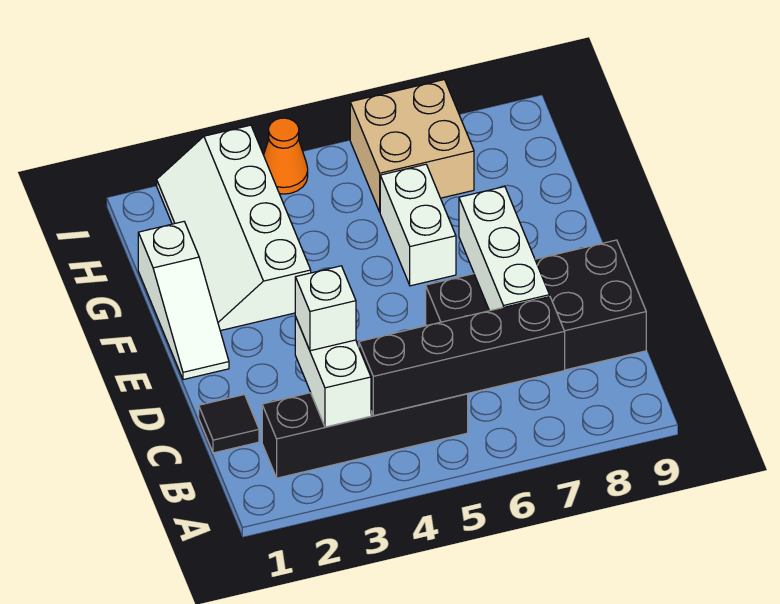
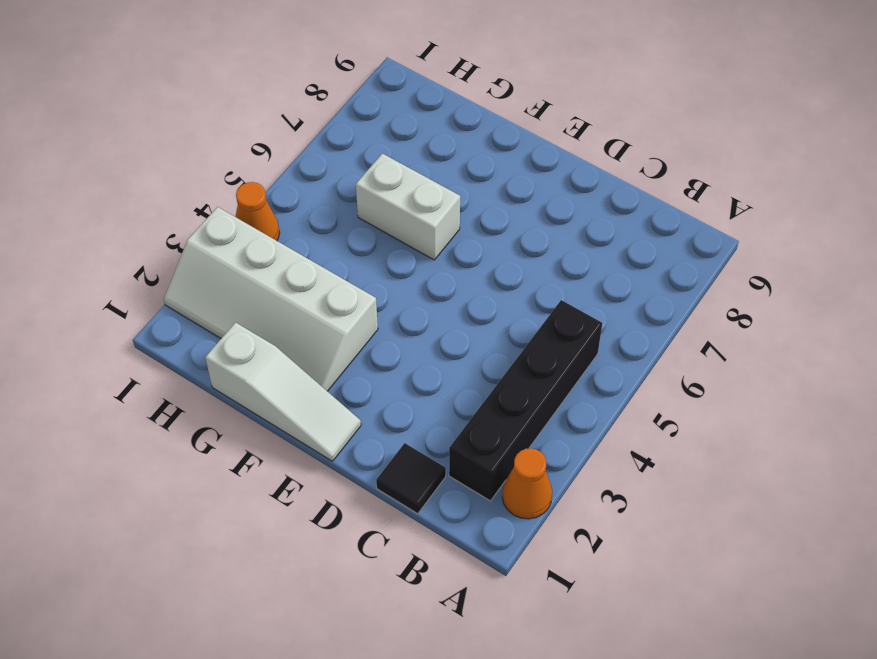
orange 1x1 cone [502,448,552,519] -> none
none -> black 2x4 brick [426,240,646,370]
none -> tan 2x2 brick [350,80,474,212]
none -> white 1x2 brick [295,317,371,427]

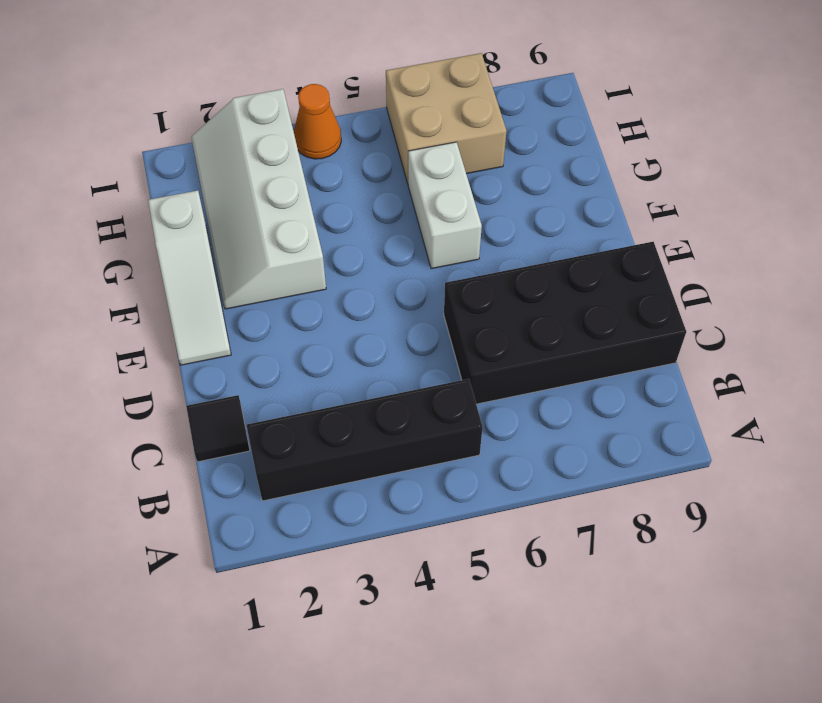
none -> white 1x2 brick [295,317,371,427]
none -> black 1x4 brick [359,297,565,416]
none -> white 1x3 brick [459,187,549,311]

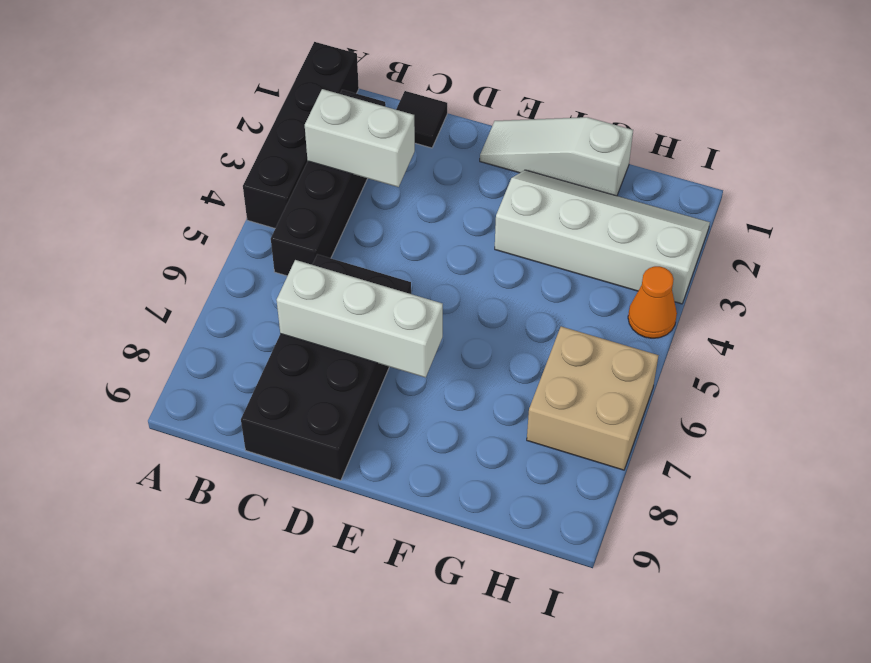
black 1x4 brick [243,42,359,228] -> black 1x4 brick moved to [359,297,565,416]
none -> white 1x2 brick [380,164,456,286]
none -> white 1x1 brick [295,266,356,351]

